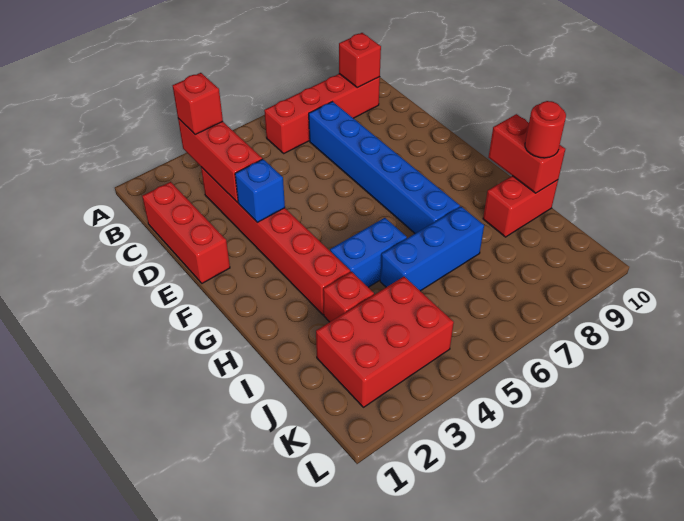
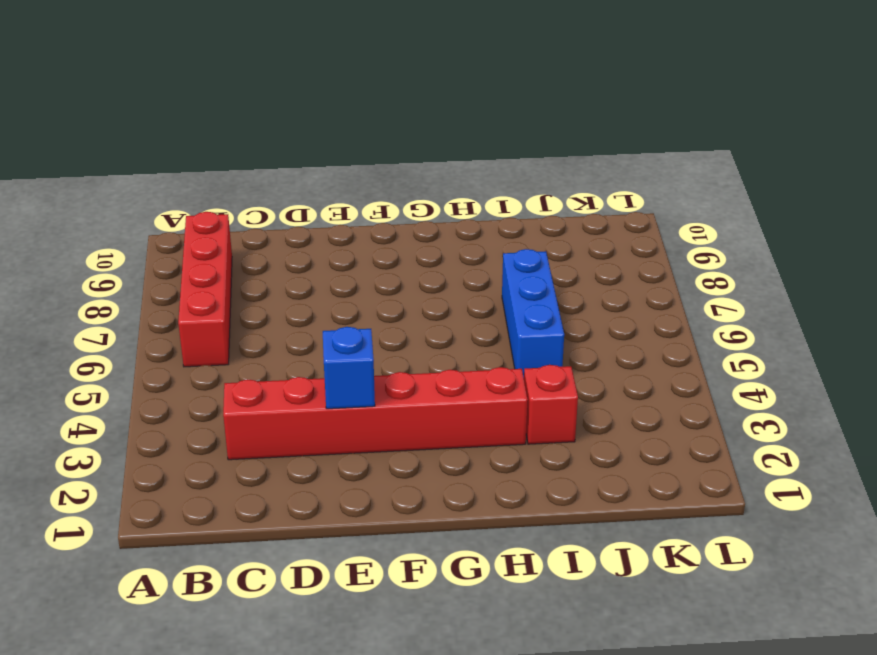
none -> red 1x3 brick [142,182,230,283]
none -> blue 1x6 brick [309,102,460,233]
none -> blue 1x2 brick [330,218,407,287]

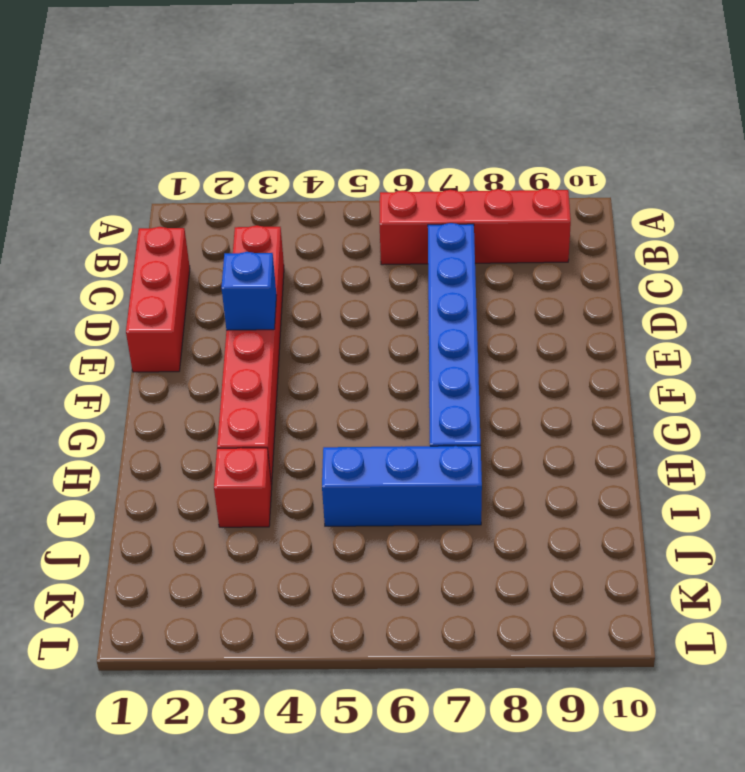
none -> blue 1x2 brick [330,218,407,287]
none -> red 1x2 brick [483,176,558,237]
none -> red 2x3 brick [316,277,454,407]

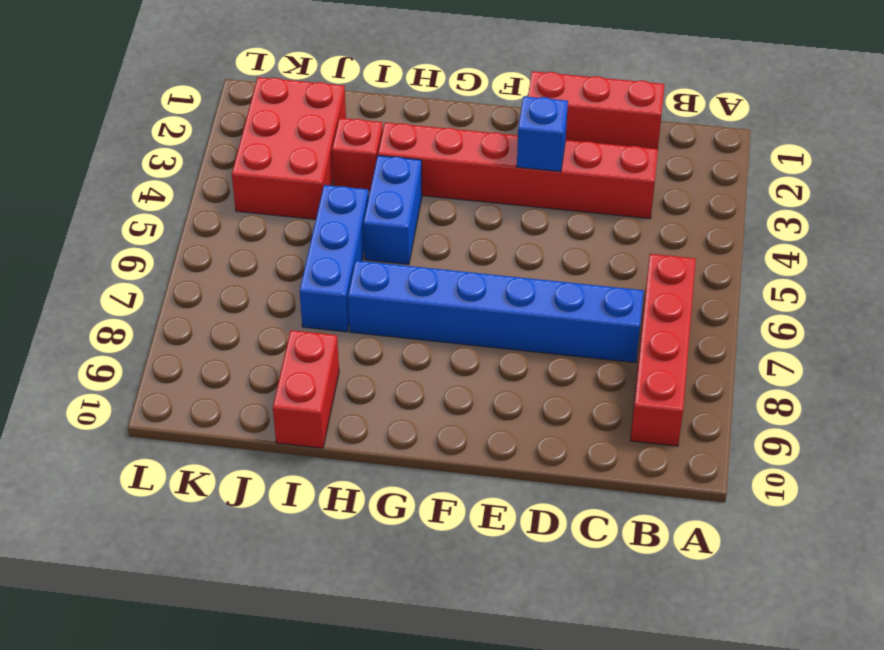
none -> red 1x3 brick [178,118,262,203]
none -> red 1x1 brick [339,33,381,88]
none -> red 1x2 brick [489,114,565,193]

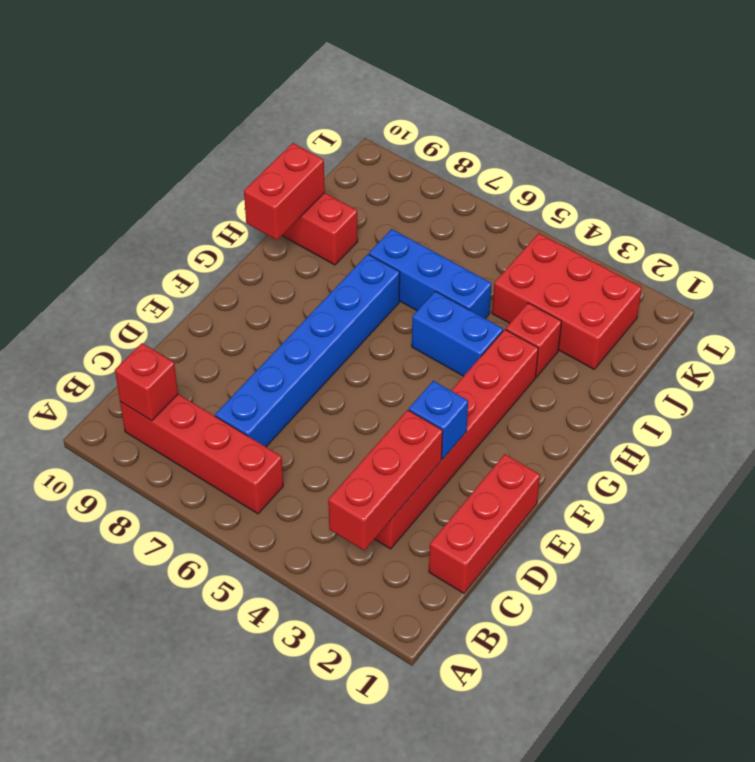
none -> red 1x1 brick [173,73,223,135]
none -> red 1x1 round brick [525,101,566,158]

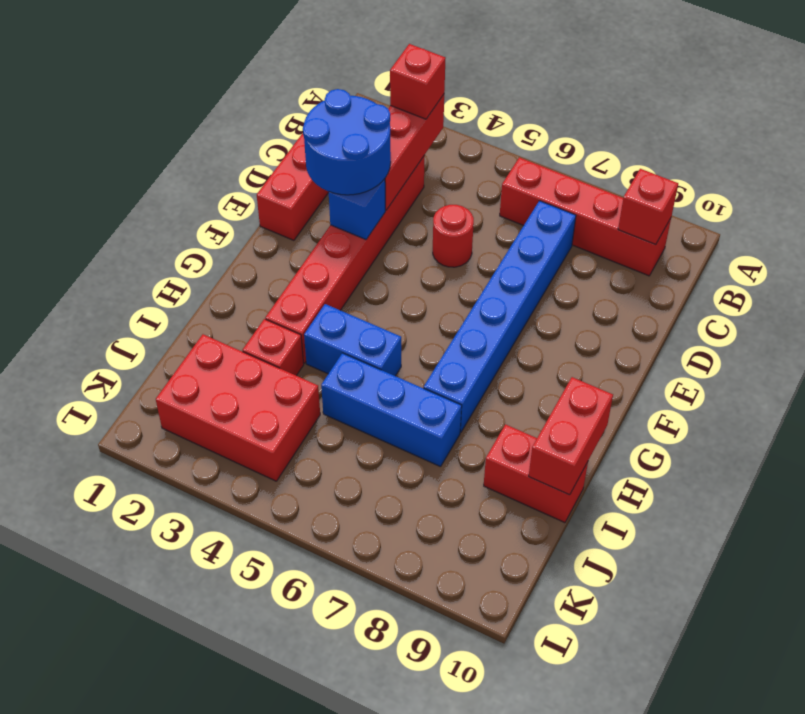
blue 2x2 round brick [303,89,391,195] -> none
red 1x1 round brick [433,205,474,267] -> red 1x1 round brick moved to [525,101,566,158]

